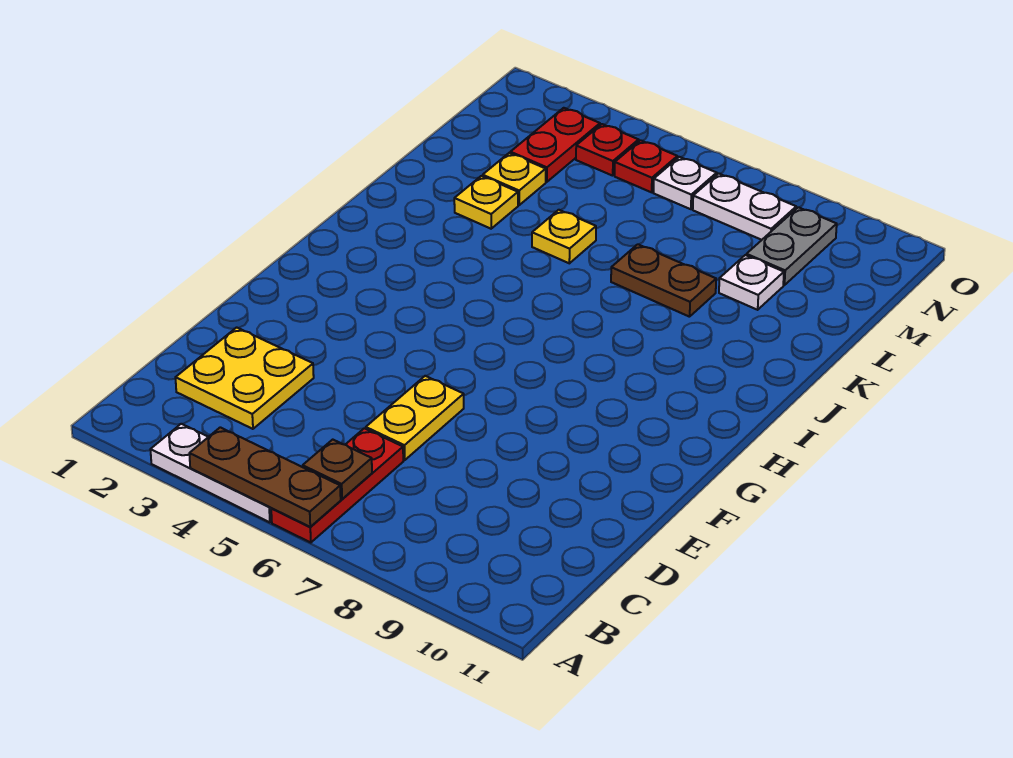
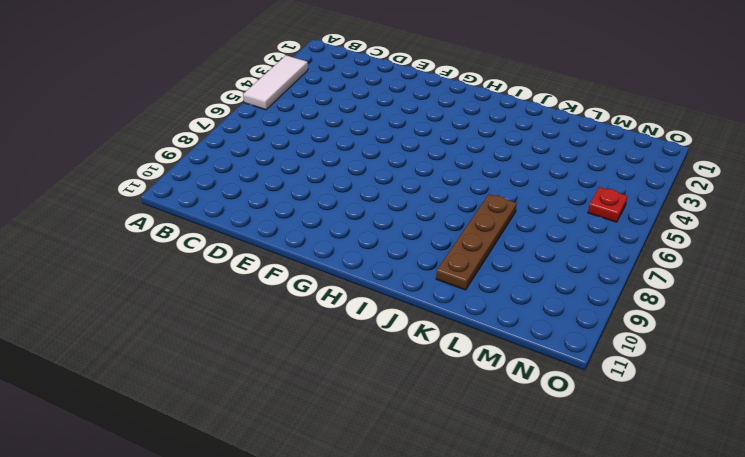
white 1x3 tile [243,55,308,110] -> white 1x3 plate [150,424,272,522]
brown 1x4 plate [436,194,517,290] -> brown 1x2 plate [611,244,716,317]
none -> red 1x3 plate [271,428,403,543]
none -> yellow 2x2 plate [175,327,314,429]
none -> yellow 1x2 plate [365,376,464,460]

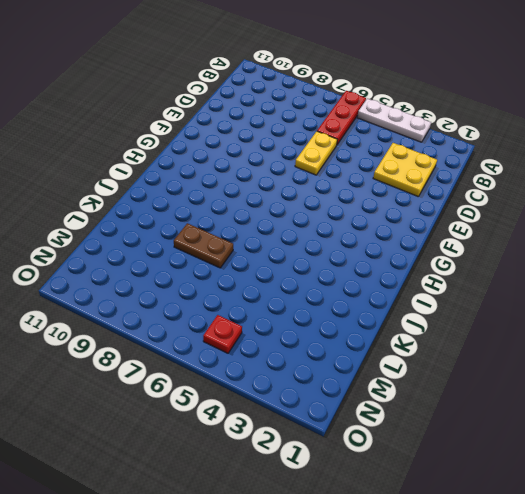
none -> yellow 1x1 plate [454,176,518,229]
none -> yellow 1x1 plate [532,210,596,263]
none -> yellow 1x1 plate [483,153,546,205]

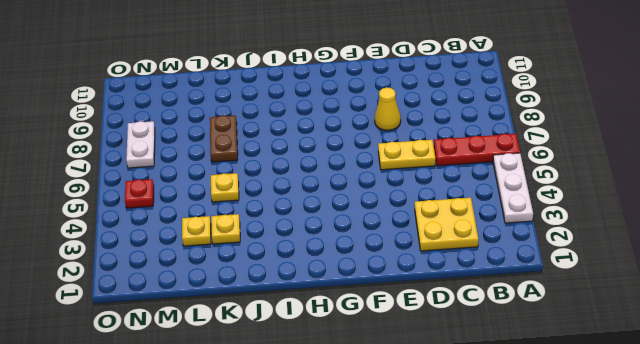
yellow 1x1 cone [375,87,401,130] -> none
none -> white 1x1 plate [719,255,784,310]
none -> red 1x2 plate [510,108,600,182]
none -> grey 1x2 plate [746,207,837,285]

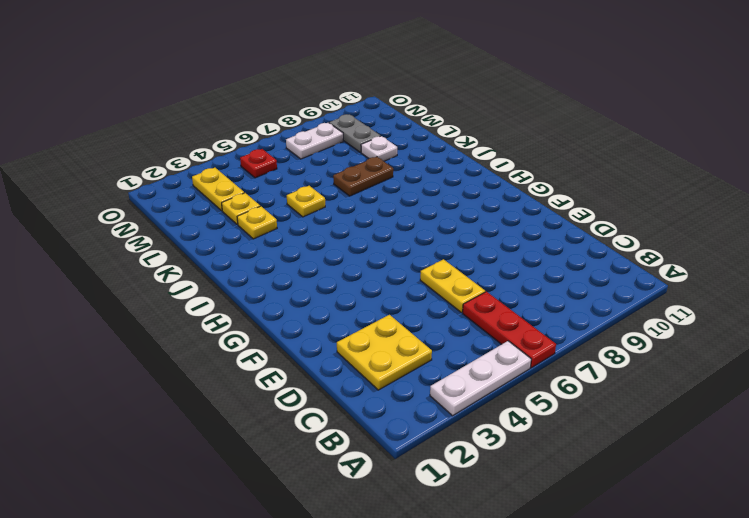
yellow 1x2 plate [192,168,244,211] -> red 1x2 plate [510,108,600,182]
none -> red 1x1 plate [576,124,639,176]
none -> white 1x1 plate [654,157,717,209]
none -> brown 1x3 plate [189,427,341,527]

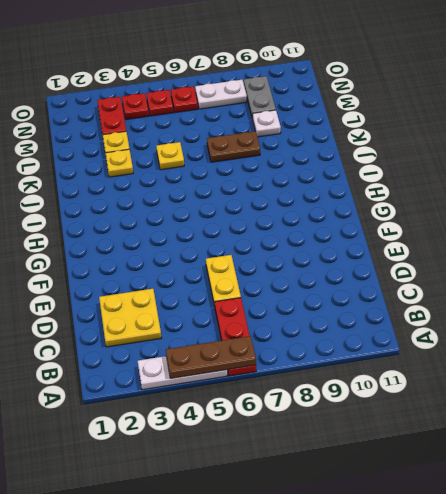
red 1x1 plate [171,86,198,113] -> white 1x1 plate [654,157,717,209]
none -> brown 1x1 plate [303,440,372,499]

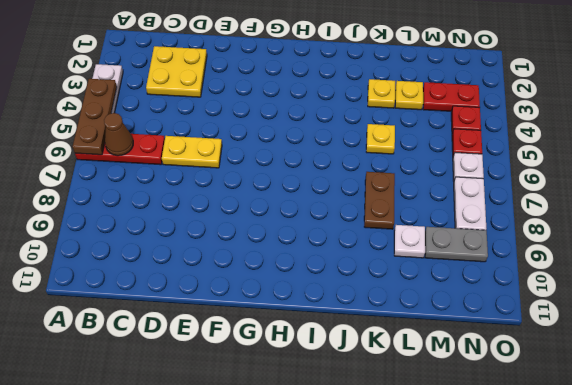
brown 1x1 cone [104,113,133,156] -> brown 1x1 plate [303,440,372,499]

